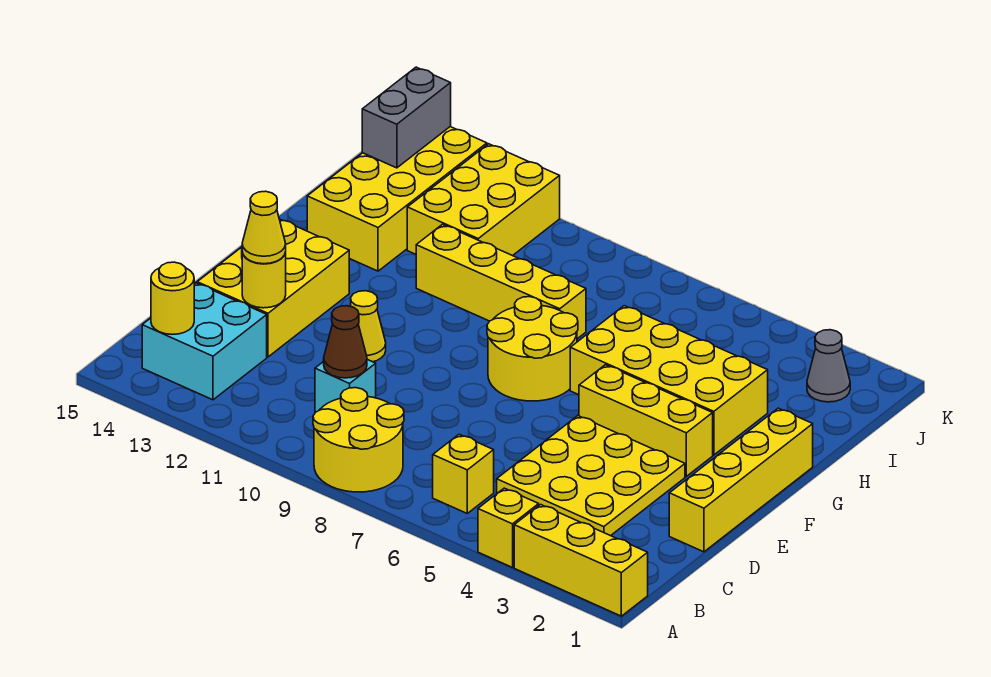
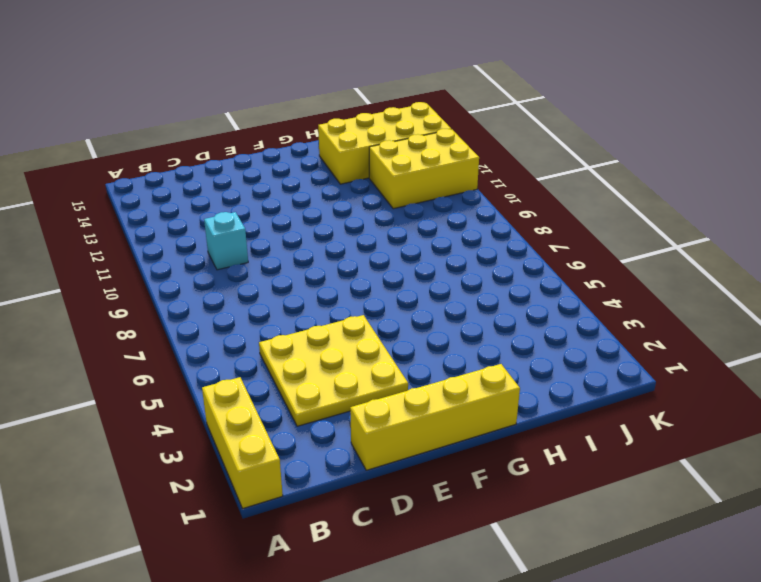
none -> yellow 1x1 brick [478,488,539,568]
none -> yellow 2x2 round brick [313,388,404,492]
none -> yellow 1x1 brick [433,434,494,513]

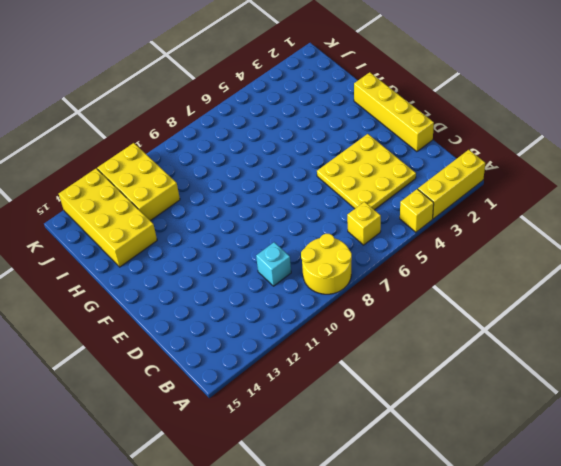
none -> cyan 2x2 brick [142,283,267,400]
none -> yellow 2x3 brick [197,219,349,357]
none -> yellow 1x1 cone [351,291,386,362]

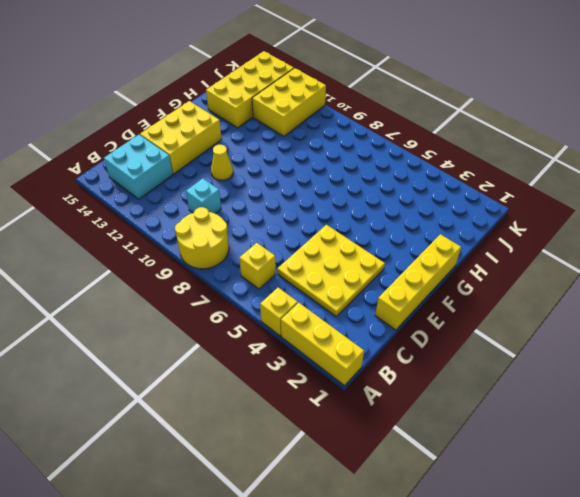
none -> yellow 1x3 brick [579,365,713,476]
none -> yellow 2x2 round brick [487,297,578,401]
none -> yellow 2x4 brick [570,306,768,455]

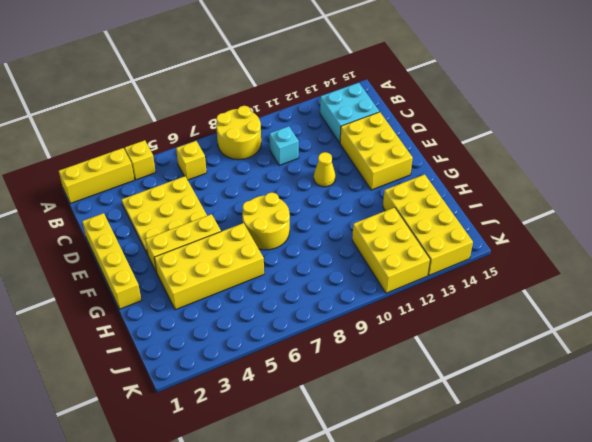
none -> yellow 1x4 brick [416,224,586,339]
none -> grey 1x1 cone [807,330,850,402]
none -> yellow 1x1 round brick [151,262,194,334]

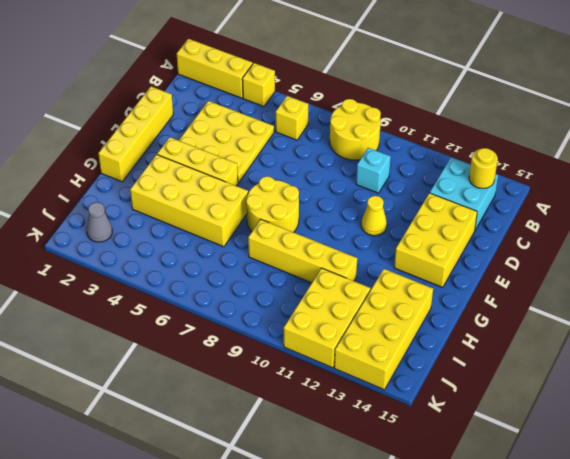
none -> brown 1x1 cone [324,306,367,378]
none -> yellow 1x1 round brick [242,252,286,308]
none -> grey 1x2 brick [362,67,451,168]

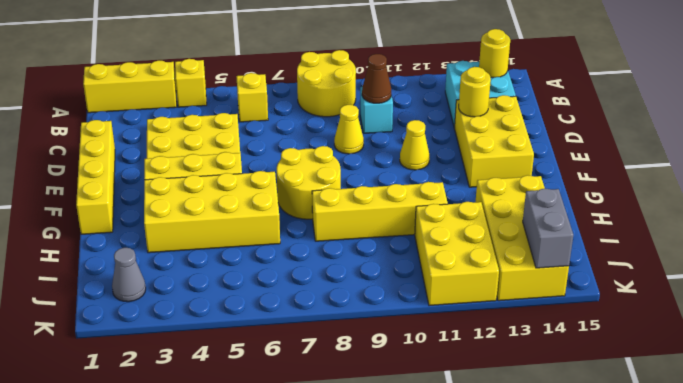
yellow 1x1 cone [334,105,364,154] -> yellow 1x1 cone moved to [242,191,286,264]

